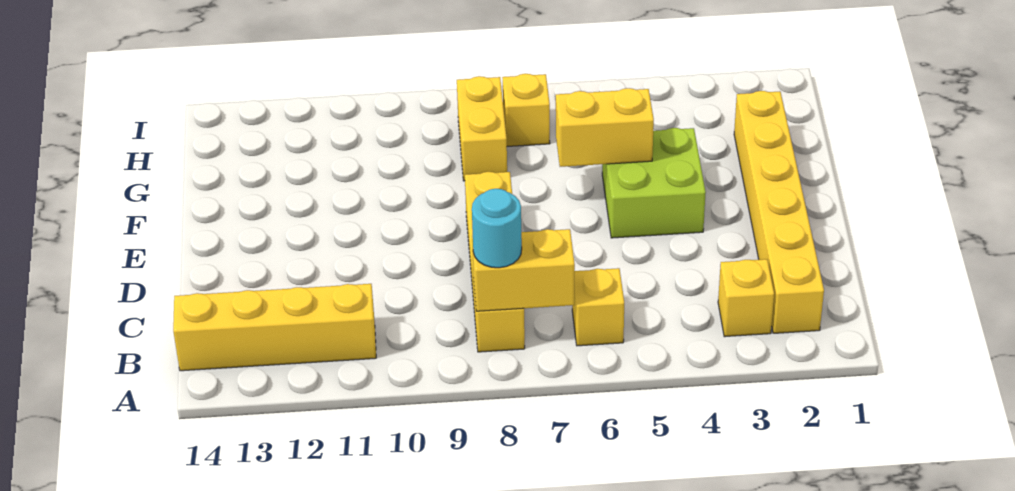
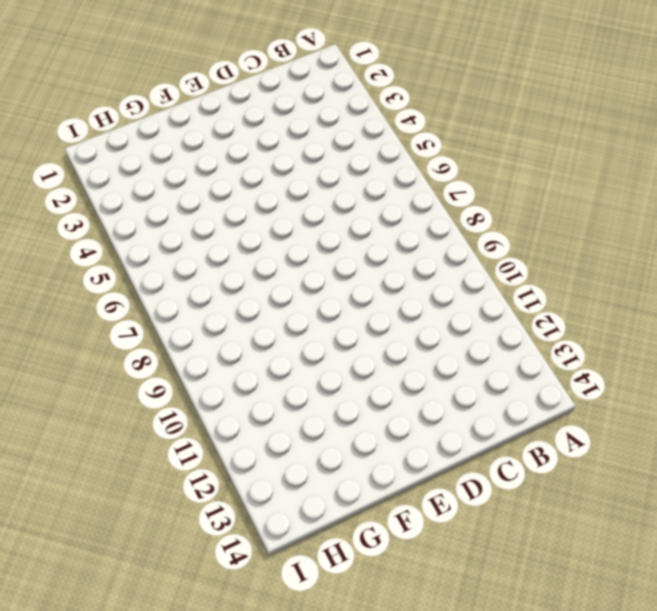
none -> yellow 1x6 brick [734,91,824,333]
none -> yellow 1x1 brick [718,259,774,337]

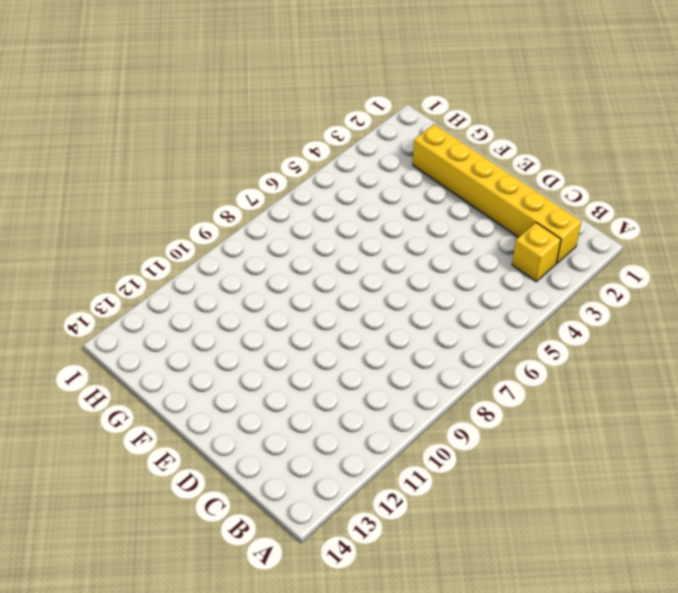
none -> yellow 1x1 brick [572,268,624,346]
none -> yellow 1x4 brick [465,172,525,352]

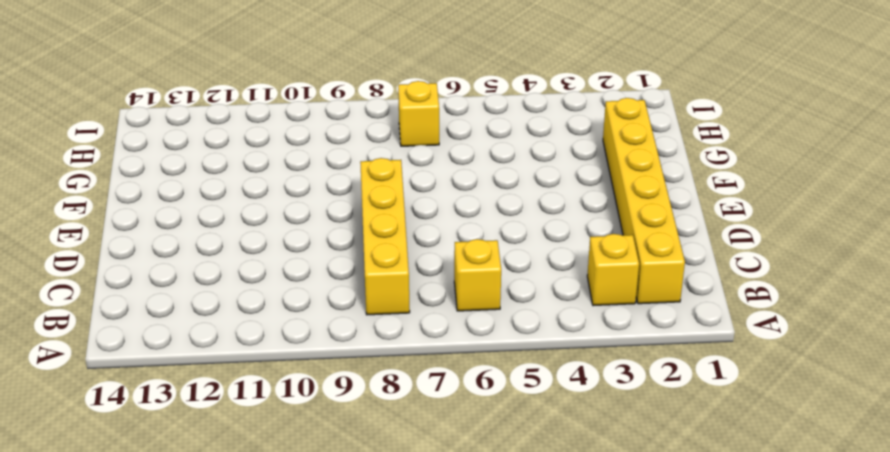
none -> yellow 1x4 brick [173,284,376,371]
none -> lime 2x2 brick [602,128,706,238]

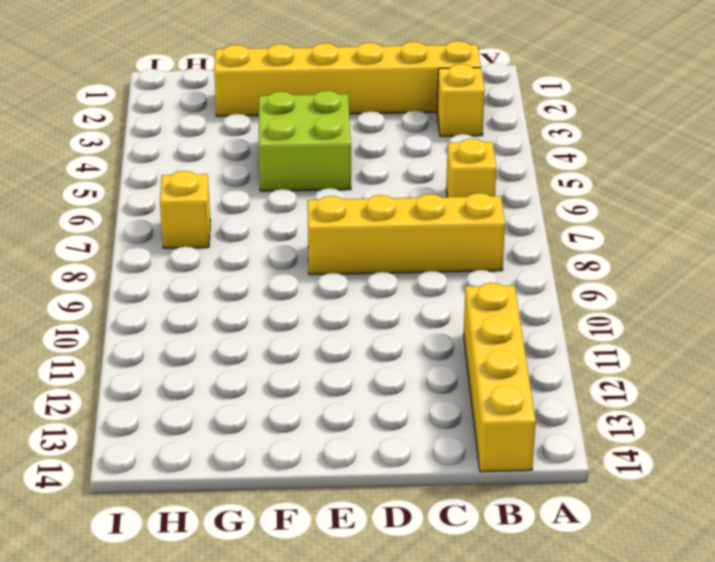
none -> yellow 1x2 brick [457,76,507,181]
none -> yellow 1x2 brick [472,229,575,311]

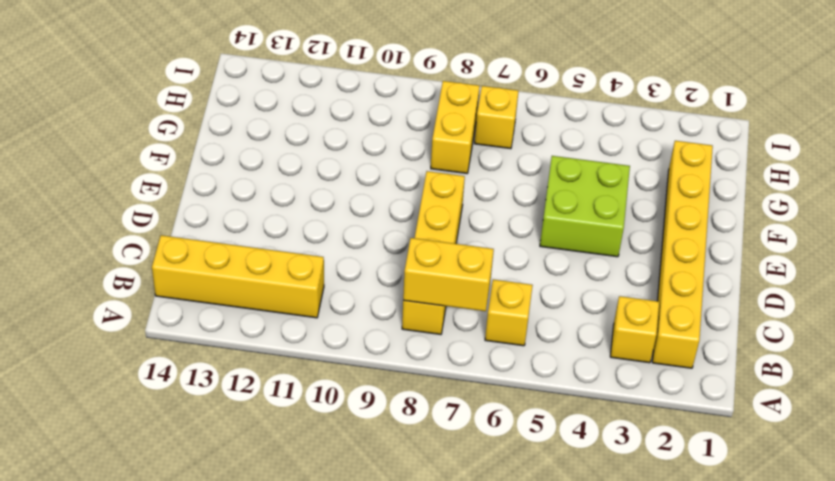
none -> yellow 1x2 brick [556,88,654,167]
none -> cyan 1x1 round brick [472,189,522,268]

